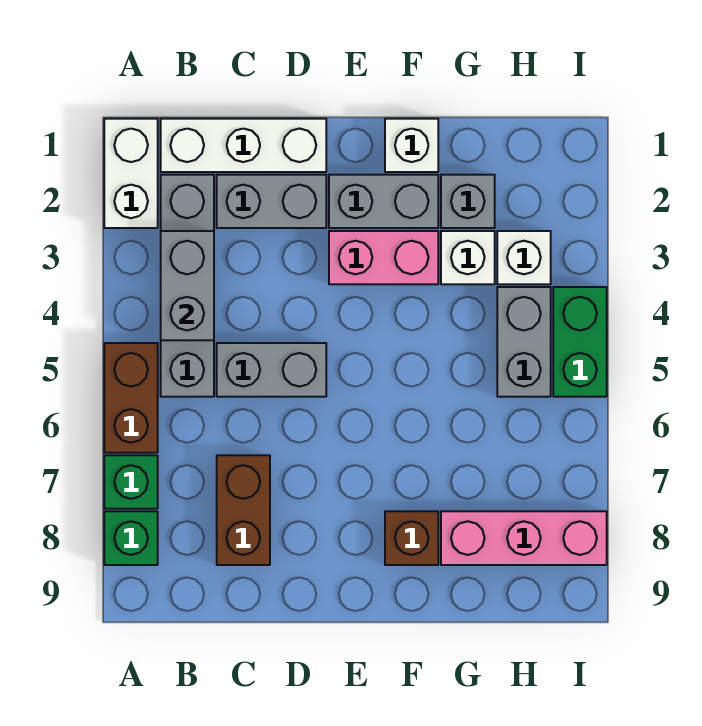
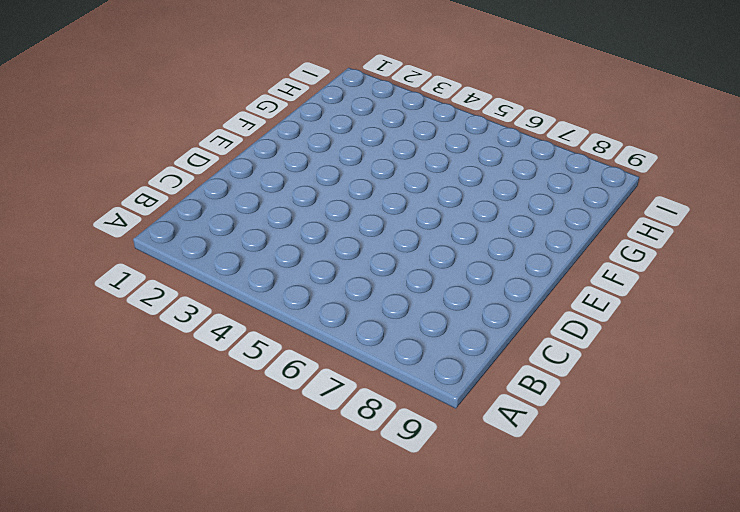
none -> white 1x2 brick [104,119,158,228]
none -> brown 1x2 brick [104,343,158,453]
none -> green 1x1 brick [104,455,158,509]

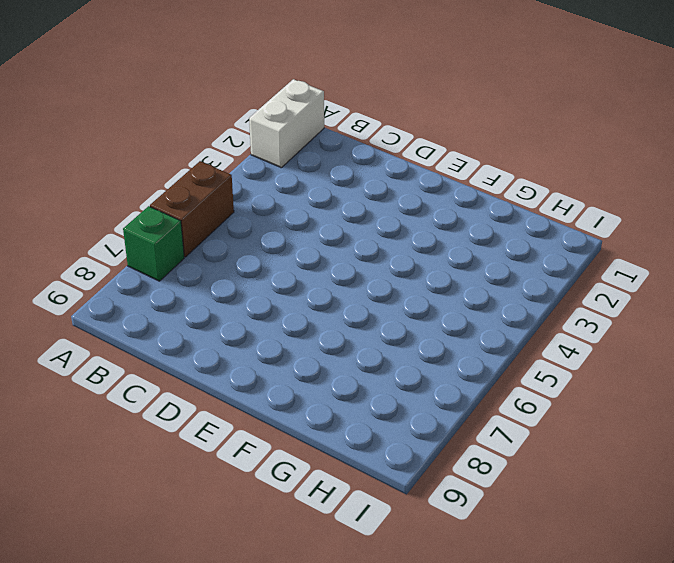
none -> green 1x1 brick [104,511,158,565]
none -> white 1x3 brick [161,119,326,172]
none -> grey 1x4 brick [161,175,214,397]

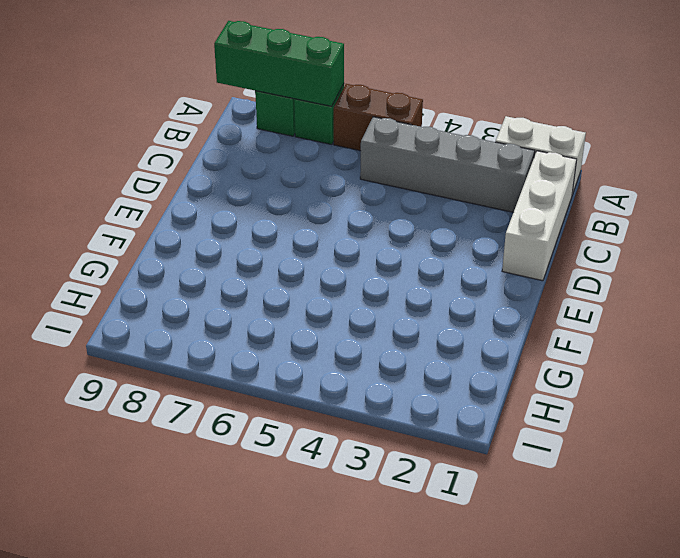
green 1x3 brick [214,21,344,106] -> none
none -> grey 1x2 brick [217,175,326,228]
none -> grey 1x2 brick [217,343,326,397]
none -> brown 1x2 brick [217,455,270,565]

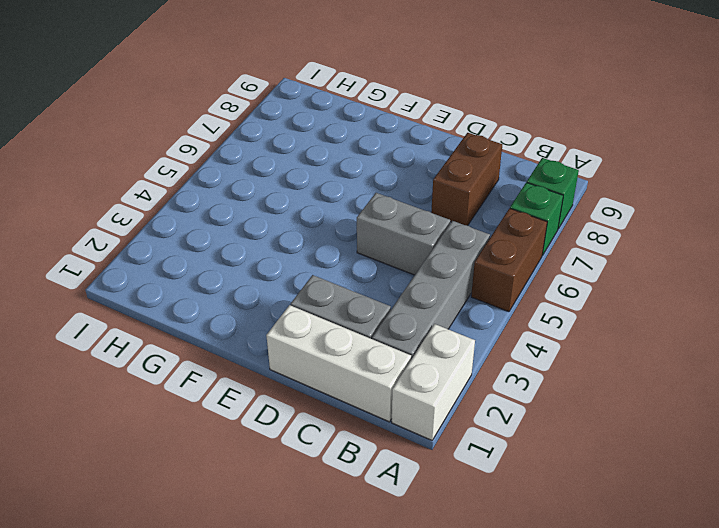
none -> grey 1x2 brick [329,175,438,228]
none -> pink 1x2 brick [329,231,438,284]
none -> white 1x1 brick [385,119,438,172]

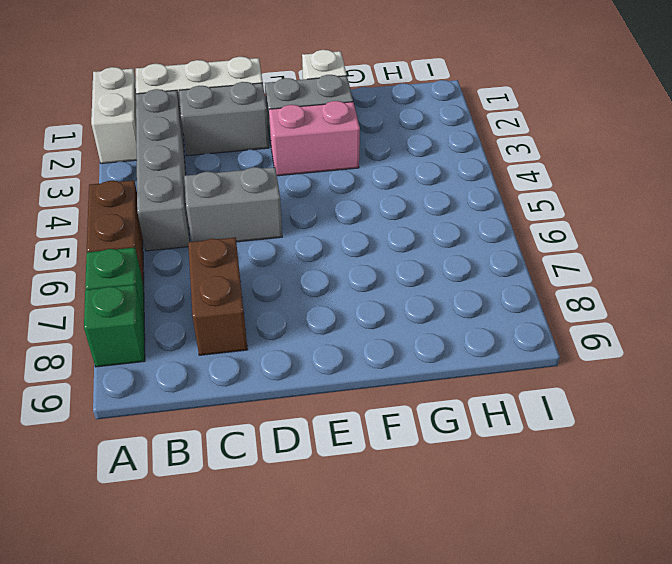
none -> brown 1x1 brick [385,511,438,565]
none -> grey 1x1 brick [441,175,495,228]
none -> white 1x1 brick [441,231,495,284]

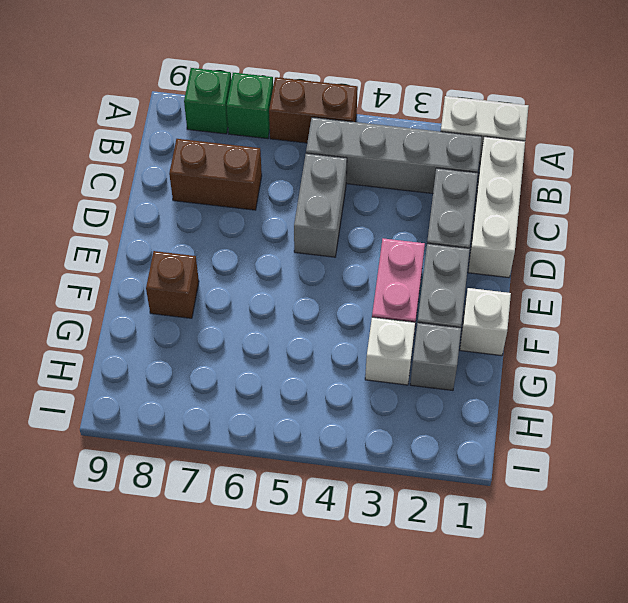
none -> pink 1x3 brick [441,511,607,565]
none -> white 1x1 brick [497,231,551,284]
none -> grey 1x2 brick [497,287,551,397]

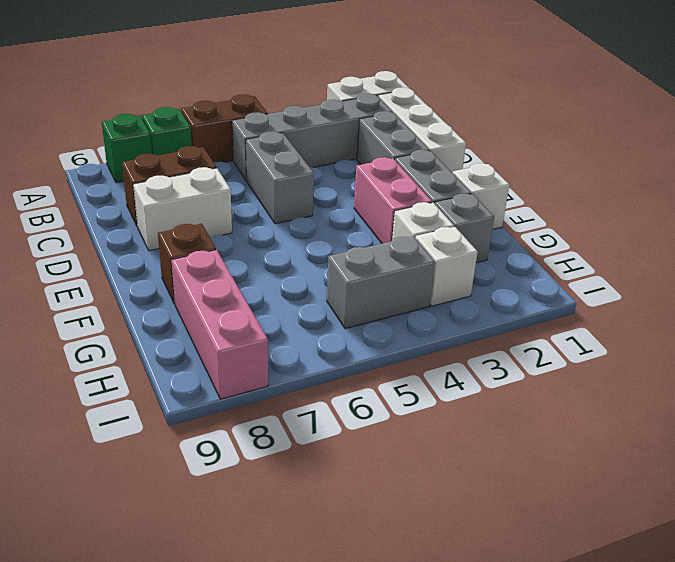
white 1x2 brick [133,167,232,251] -> none
none -> green 1x2 brick [553,287,607,397]
none -> grey 1x2 brick [161,231,214,340]

